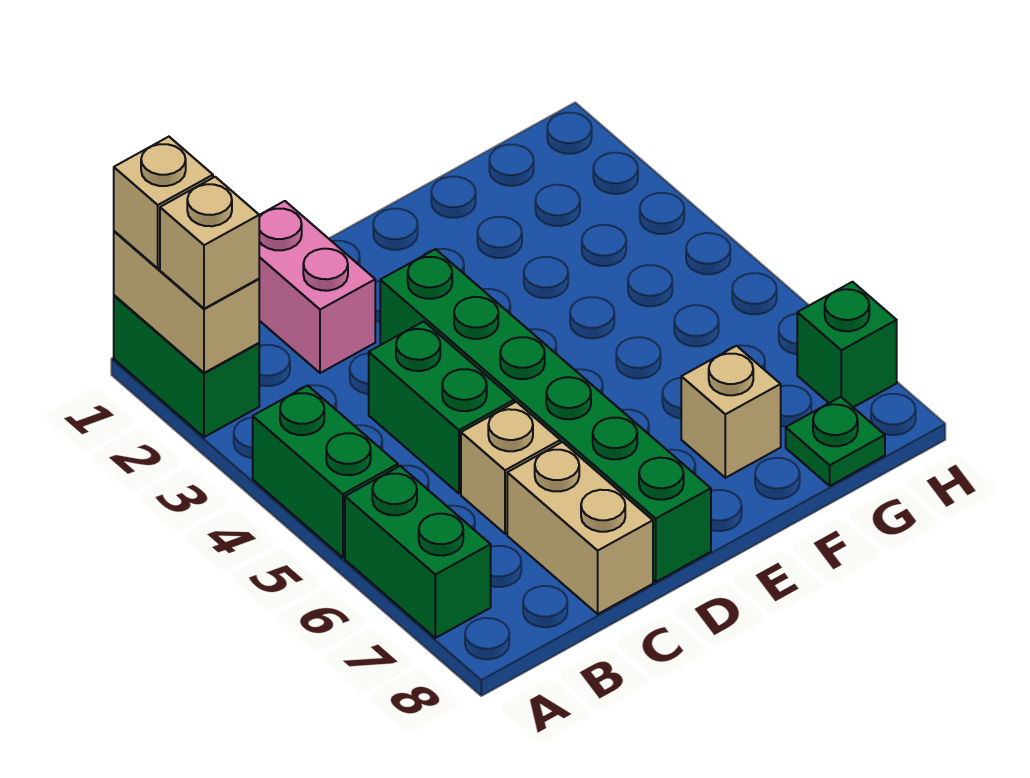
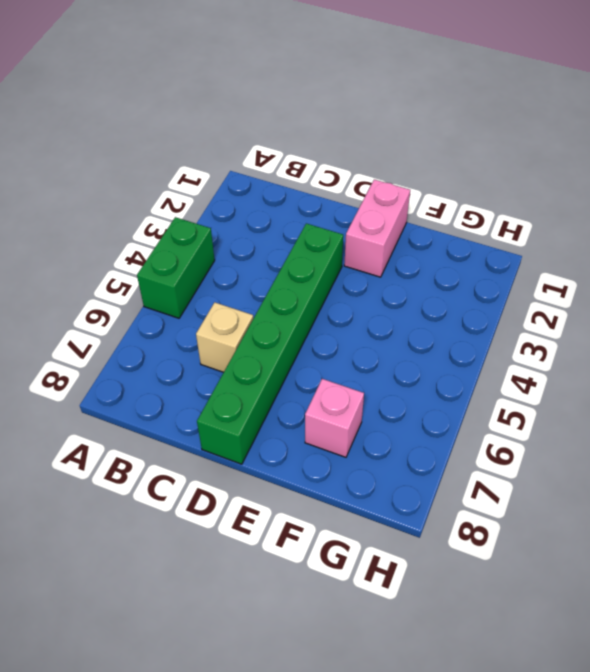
pink 1x2 brick [344,180,410,277] -> pink 1x2 brick moved to [259,201,375,373]
pink 1x1 brick [305,379,364,457] -> tan 1x1 brick [681,346,781,478]
none -> green 1x2 brick [114,295,259,437]
none -> green 1x2 brick [345,466,491,638]
none -> green 1x2 brick [369,321,514,493]

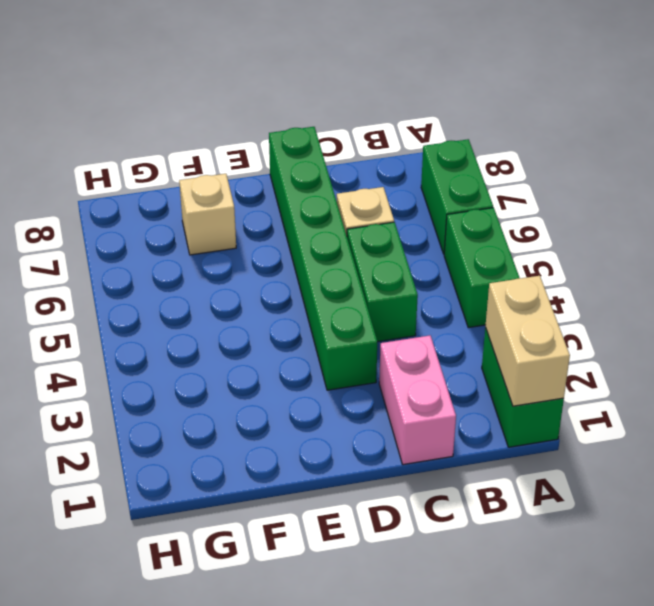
none -> tan 1x2 brick [507,442,653,614]
none -> green 1x1 plate [786,397,885,486]
none -> green 1x1 brick [797,282,897,407]

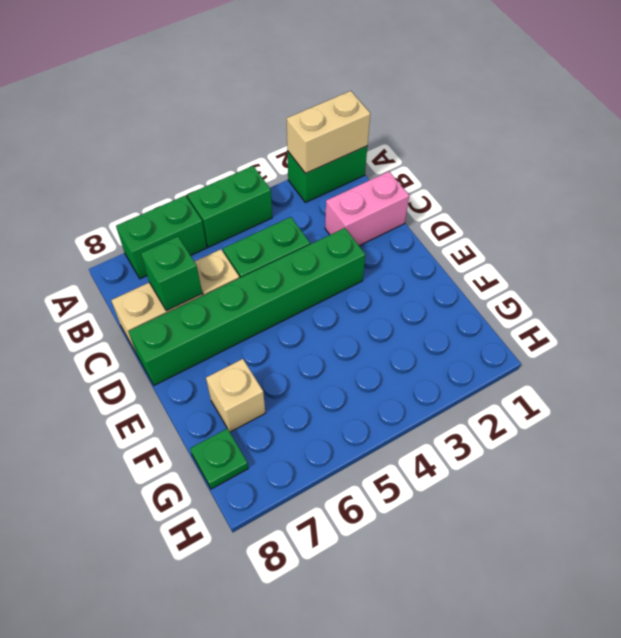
green 1x1 brick [141,236,202,311] -> green 1x1 brick moved to [797,282,897,407]
none -> tan 1x1 brick [114,137,213,268]
none -> tan 1x1 brick [160,177,259,309]

